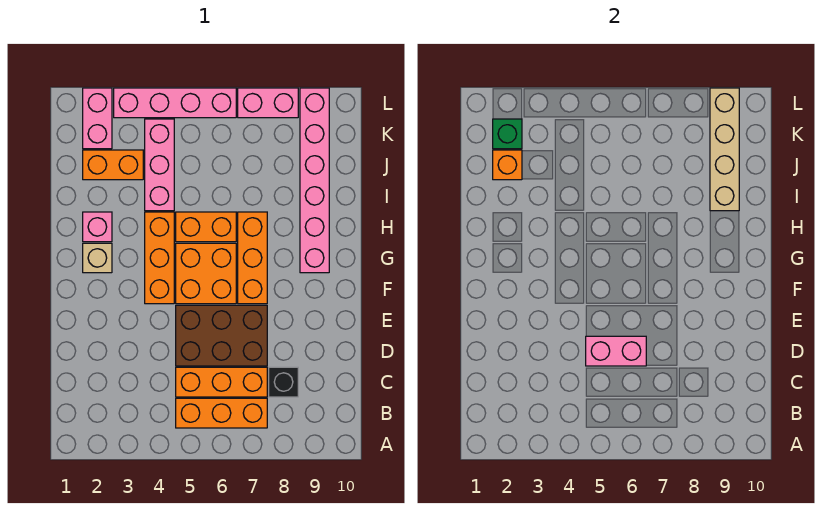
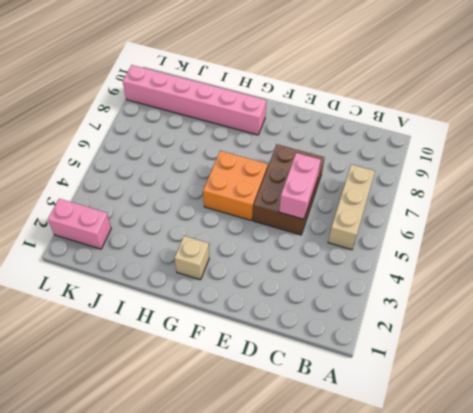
tan 1x3 brick [328,164,375,250] -> orange 1x3 brick [176,398,267,428]
none -> orange 1x3 brick [176,367,267,397]
none -> black 1x1 brick [269,367,298,397]
none -> orange 1x3 brick [145,212,174,304]

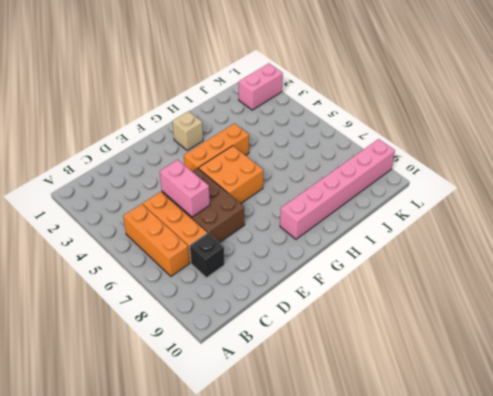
none -> orange 1x3 brick [238,212,267,304]
none -> pink 1x1 brick [83,212,112,242]
none -> orange 1x2 brick [176,212,236,242]

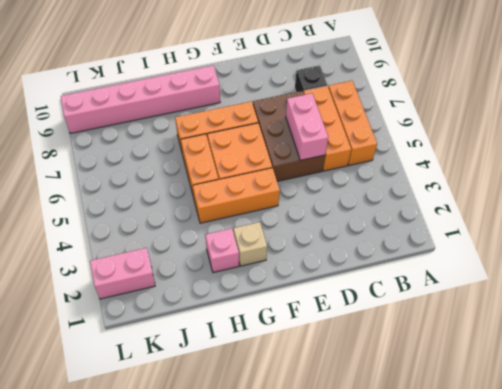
none -> pink 1x3 brick [145,119,174,211]
none -> orange 1x2 brick [83,150,143,180]
none -> pink 1x4 brick [114,88,236,118]

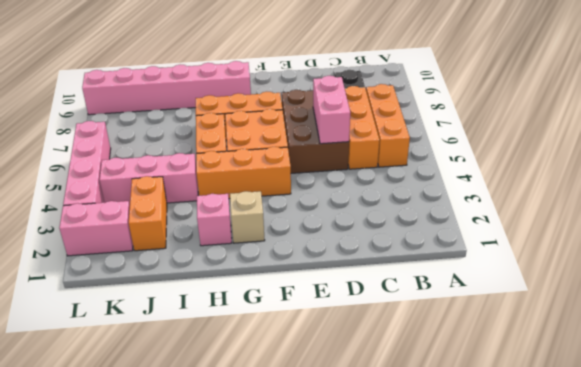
none -> pink 1x2 brick [238,88,298,118]
none -> tan 1x4 brick [710,88,739,211]
none -> orange 1x1 brick [493,150,522,180]

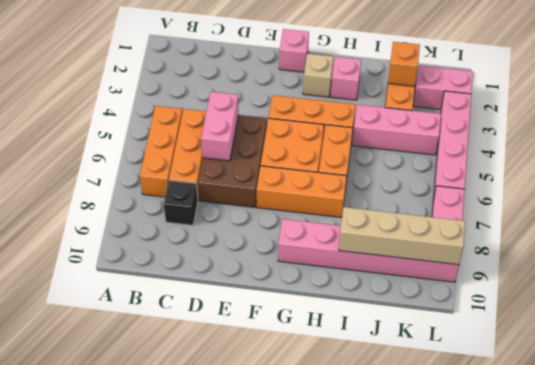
pink 1x1 brick [279,29,309,72] -> none
none -> green 1x1 brick [493,119,522,149]

